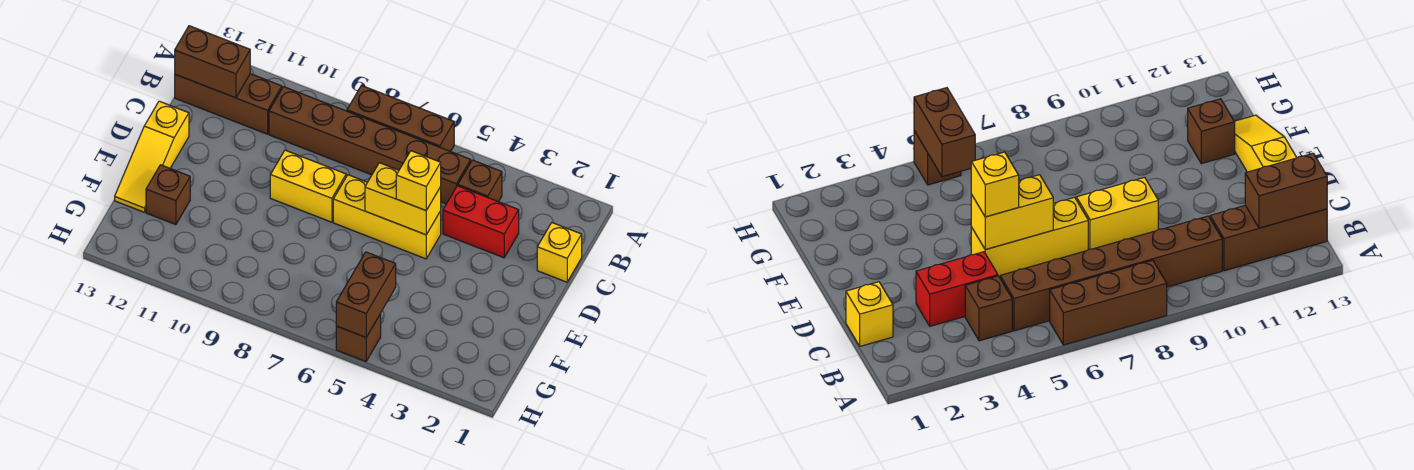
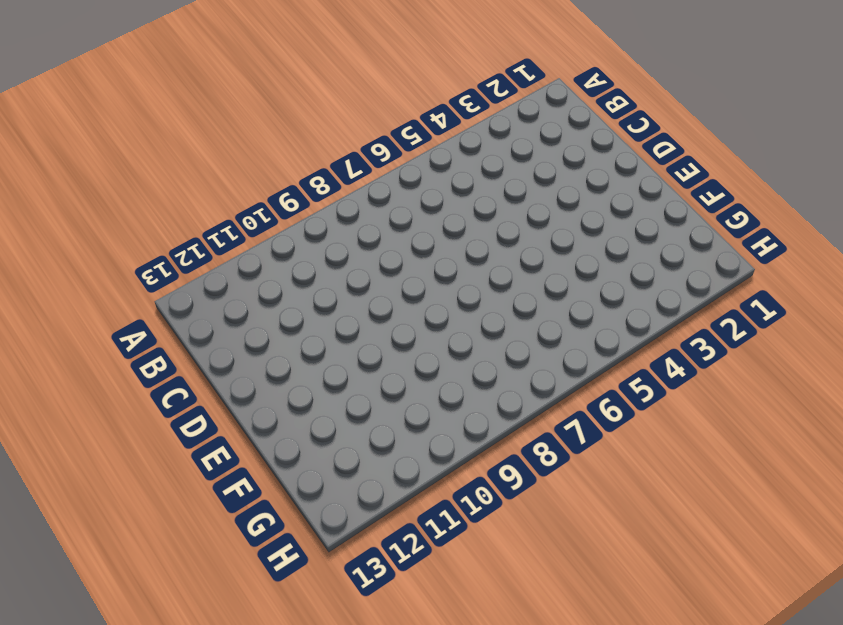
none -> brown 1x3 brick [347,86,454,152]
none -> brown 1x1 brick [458,160,502,202]
none -> brown 1x6 brick [269,87,471,204]

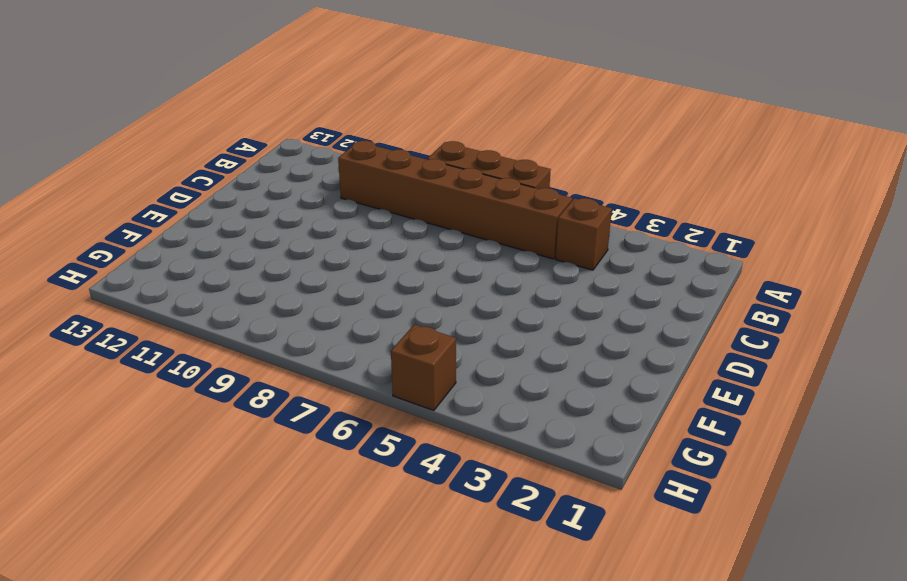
none -> brown 1x3 brick [175,74,282,134]
none -> yellow 1x1 brick [537,223,582,282]
none -> red 1x2 brick [443,186,519,258]

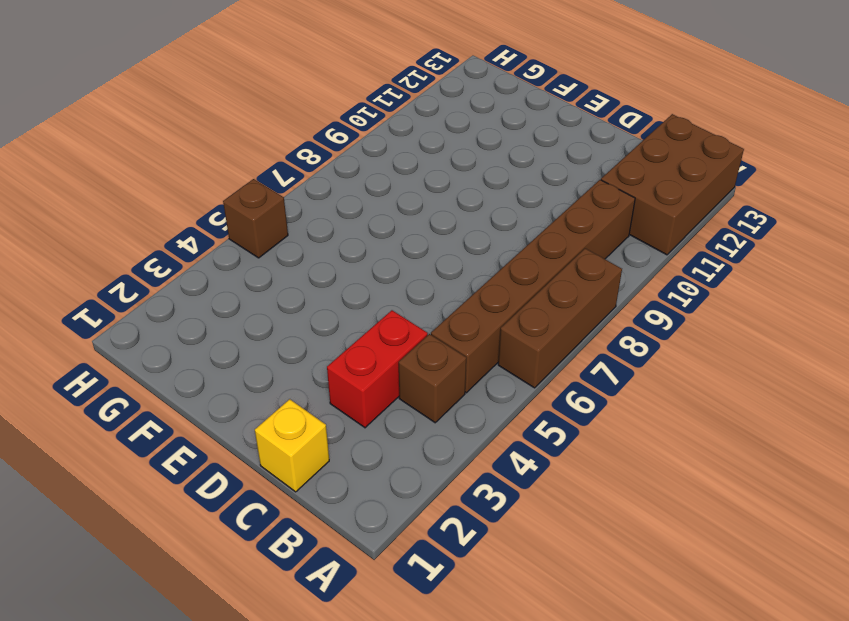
brown 2x3 brick [601,114,744,255] -> brown 1x3 brick [175,74,282,134]
none -> yellow 1x3 brick [333,175,441,259]
none -> yellow 1x2 brick [270,150,346,222]
none -> yellow 1x3 slope [115,101,189,212]

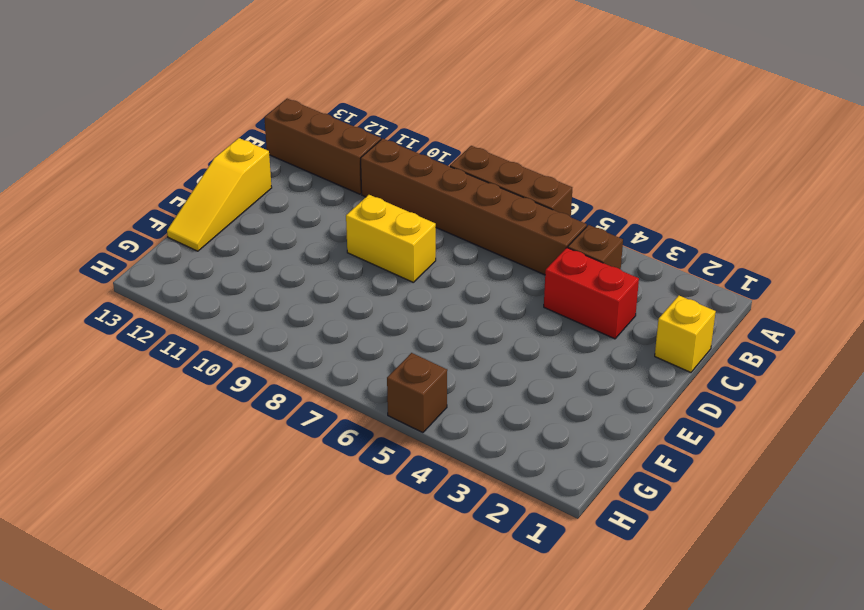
none -> yellow 1x3 brick [333,175,441,259]
none -> brown 1x1 brick [146,165,190,225]
none -> brown 1x2 brick [175,26,250,98]

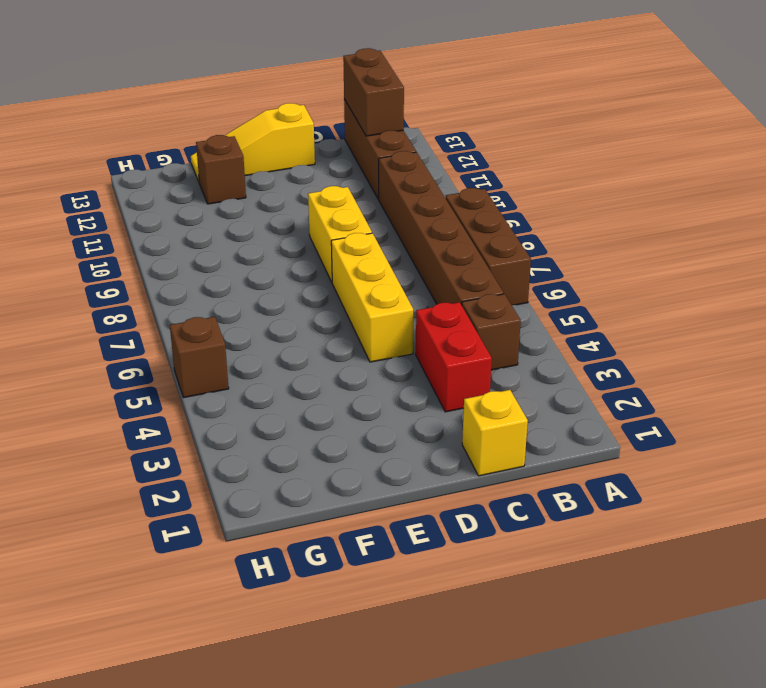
none -> yellow 1x2 brick [365,163,441,235]
none -> brown 1x2 brick [336,252,396,337]
none -> yellow 1x1 brick [396,151,441,210]

